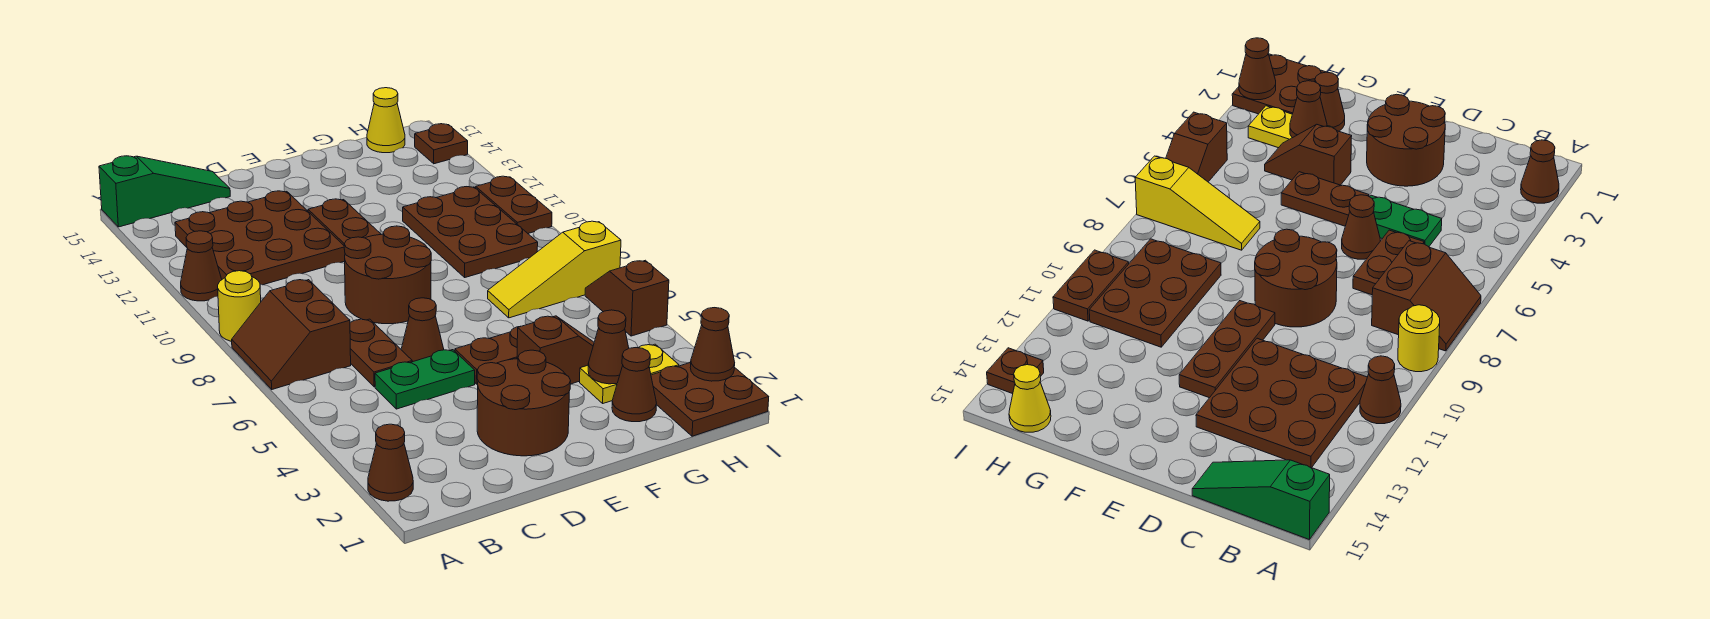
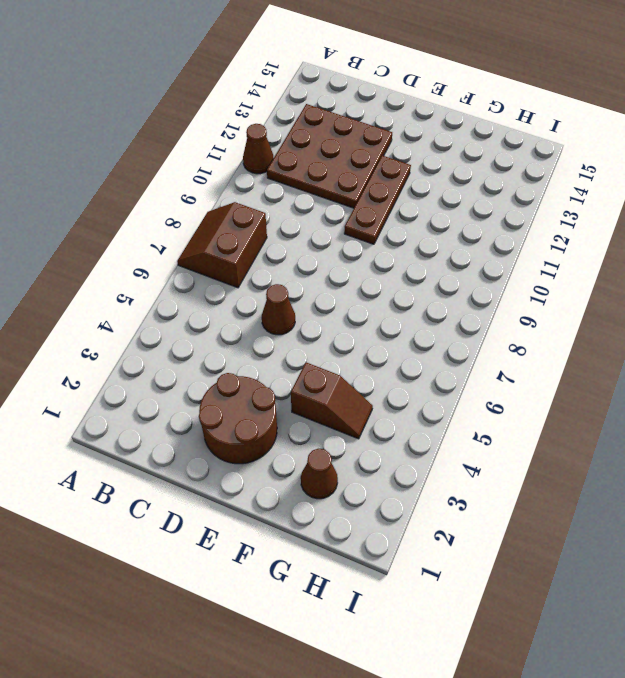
none -> brown 1x1 cone [368,424,413,501]
none -> yellow 1x1 round brick [218,271,261,341]
none -> green 1x3 slope [99,156,230,227]

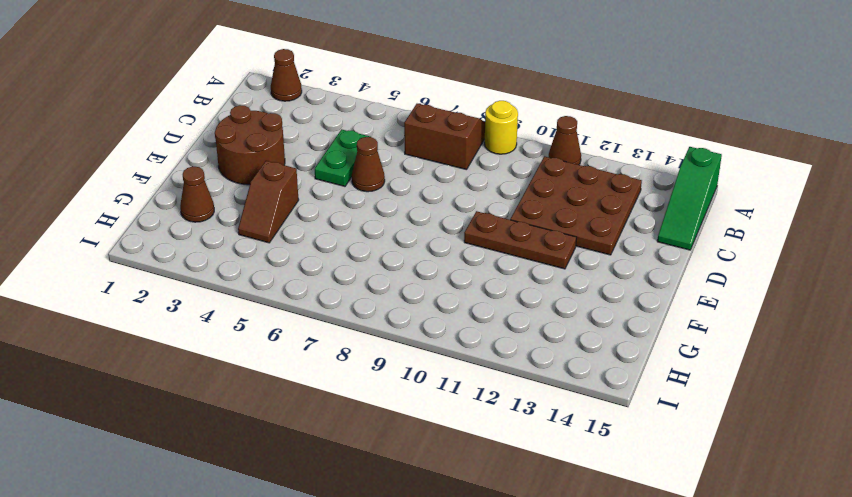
none -> brown 1x2 plate [350,319,412,387]
none -> brown 2x2 round brick [344,226,431,324]
none -> brown 1x2 plate [455,326,521,384]

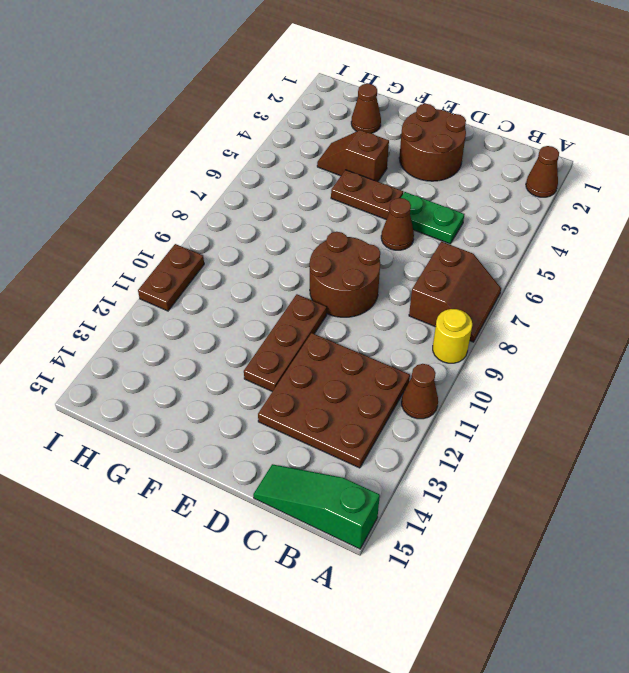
none -> brown 1x2 plate [350,319,412,387]
none -> yellow 1x2 plate [580,344,679,403]
none -> yellow 1x3 slope [488,221,621,318]

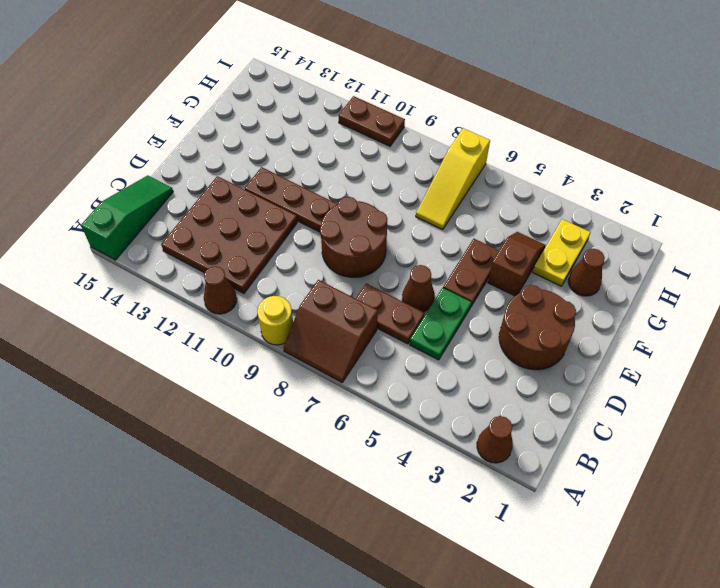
none -> brown 2x3 plate [403,187,538,277]
none -> brown 2x2 plate [651,362,769,436]
none -> yellow 1x1 cone [367,88,405,153]

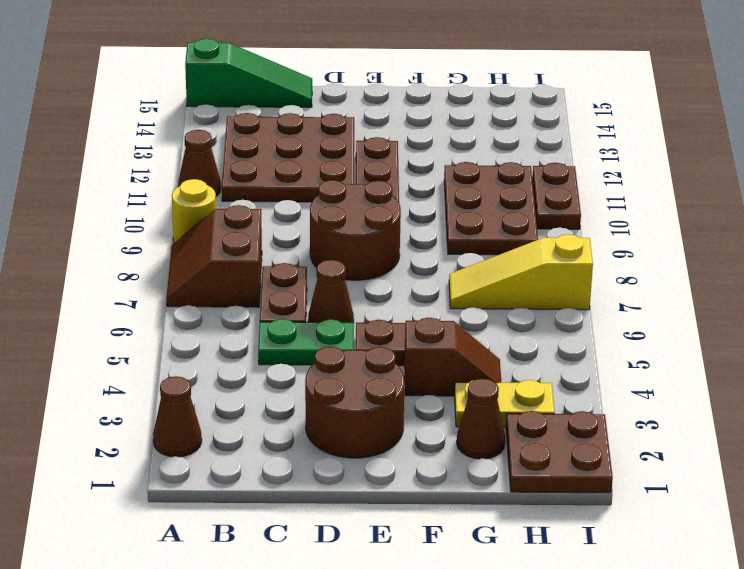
none -> yellow 1x1 cone [367,88,405,153]
none -> brown 1x2 slope [585,260,669,336]
none -> brown 1x1 plate [415,124,468,164]

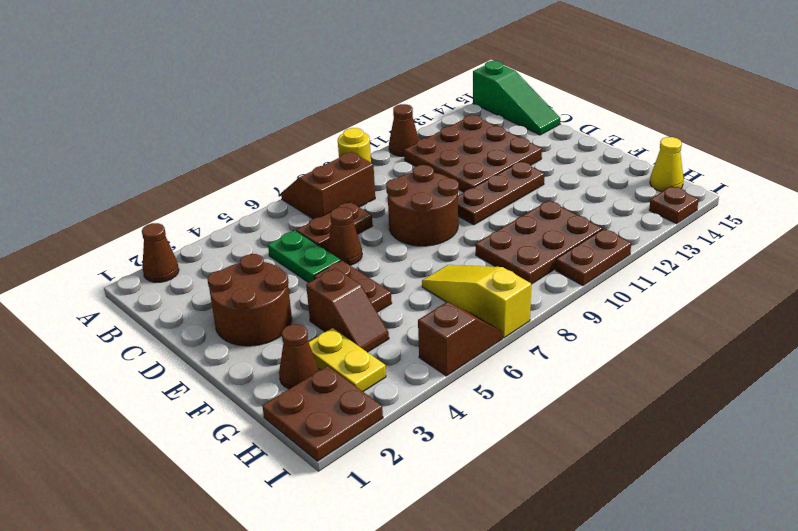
none -> brown 1x1 cone [588,310,629,384]
none -> brown 1x1 cone [690,308,735,381]

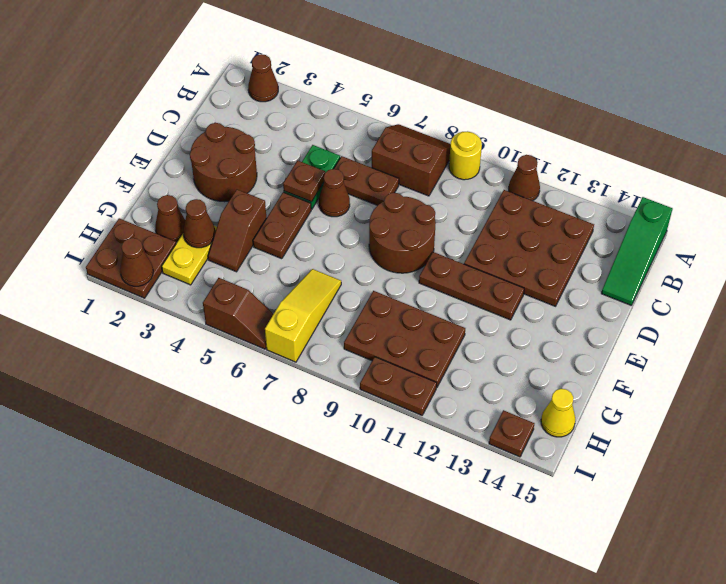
brown 1x1 plate [283,161,325,202] -> none

